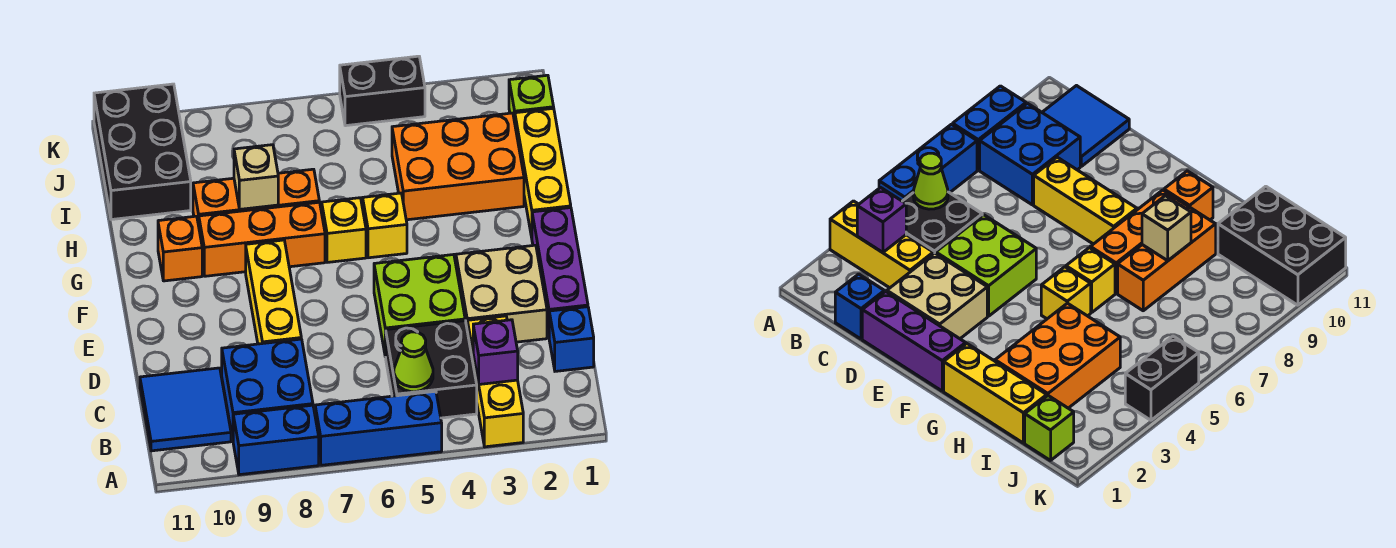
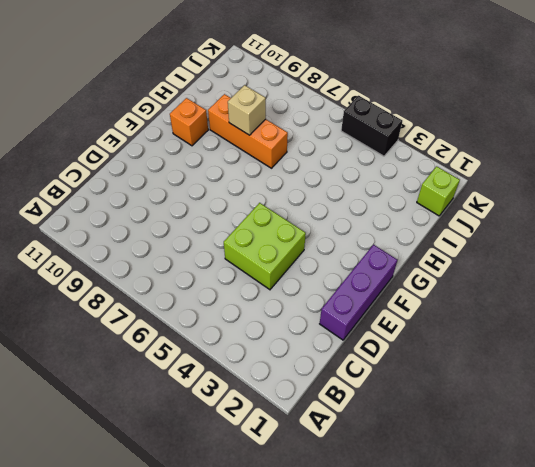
none -> yellow 1x3 brick [467,316,523,447]
none -> blue 1x3 brick [315,391,442,465]
none -> blue 1x2 brick [233,405,319,475]

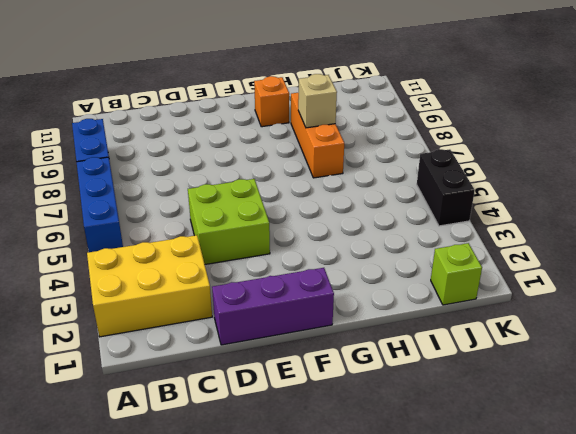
yellow 2x3 brick [87,235,212,337] -> yellow 1x3 brick [467,316,523,447]
none -> black 2x2 brick [386,321,477,418]
none -> blue 2x2 brick [222,339,313,439]
none -> blue 2x2 tile [140,368,231,451]

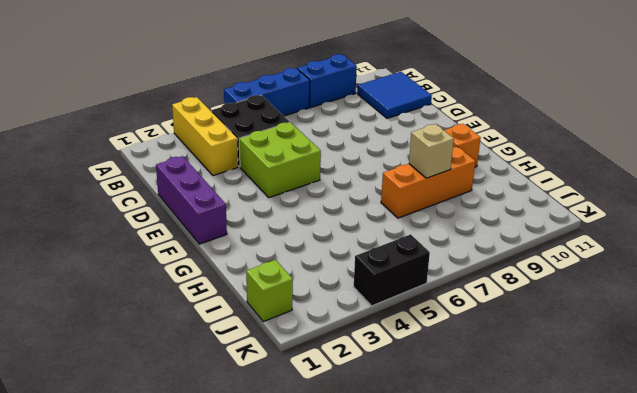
none -> blue 2x2 brick [222,339,313,439]
none -> blue 1x1 brick [549,307,594,371]
none -> tan 2x2 brick [456,245,547,342]

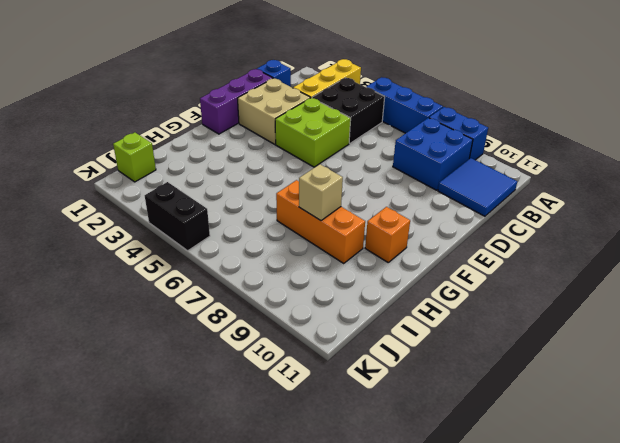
none -> yellow 1x3 brick [246,240,301,344]
none -> yellow 1x3 brick [515,108,571,237]
none -> yellow 1x1 brick [363,193,407,258]

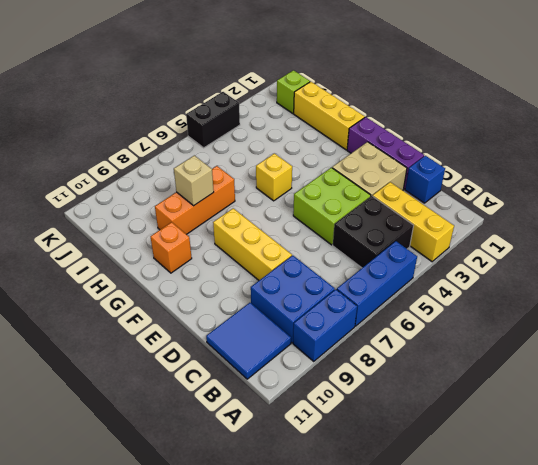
none -> yellow 1x1 brick [322,198,366,262]
none -> orange 1x3 brick [199,202,325,276]
none -> orange 2x3 brick [392,113,524,220]

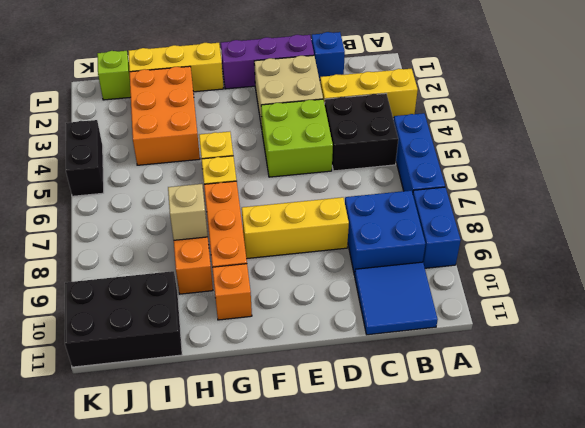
none -> purple 1x1 brick [473,320,518,384]
none -> lime 1x1 cone [394,332,433,392]

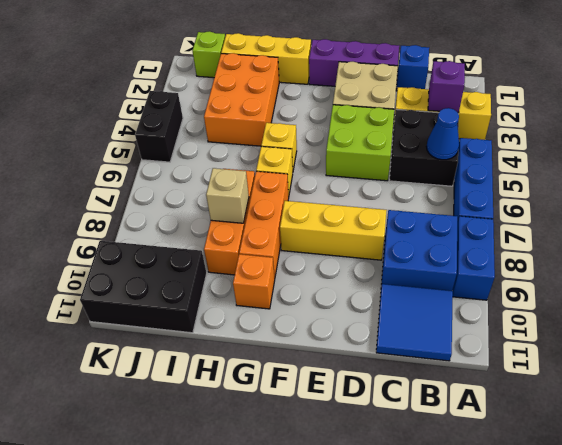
blue 1x1 cone [426,108,459,160] -> lime 1x1 cone [394,332,433,392]

